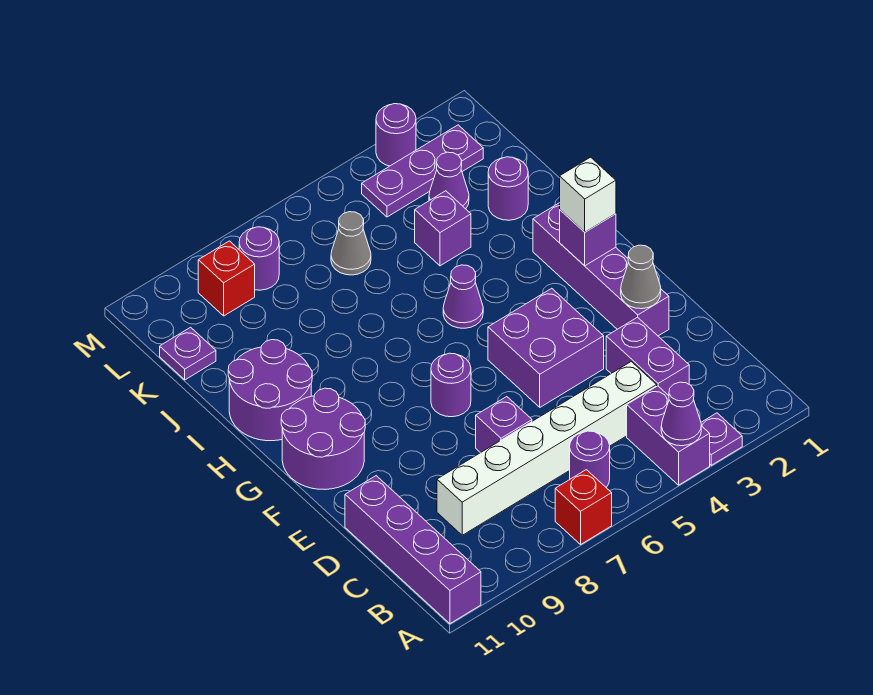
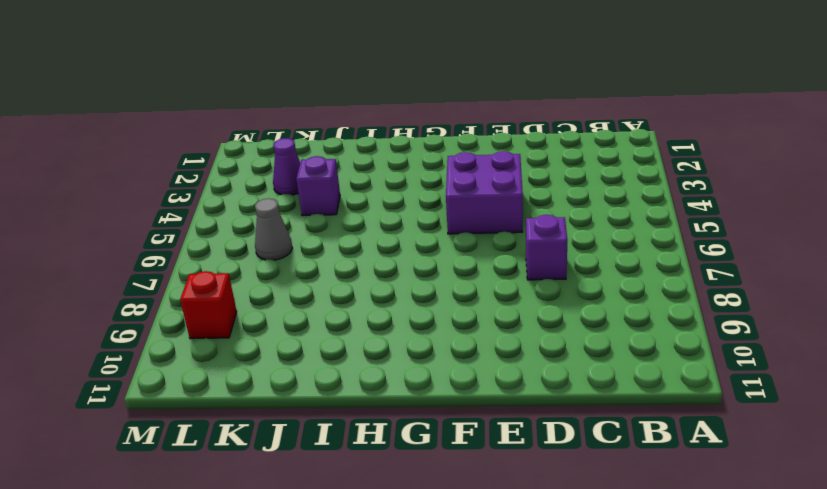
none -> purple 1x1 plate [701,413,742,465]
none -> purple 1x2 brick [627,386,710,485]
none -> red 1x1 brick [555,470,612,544]

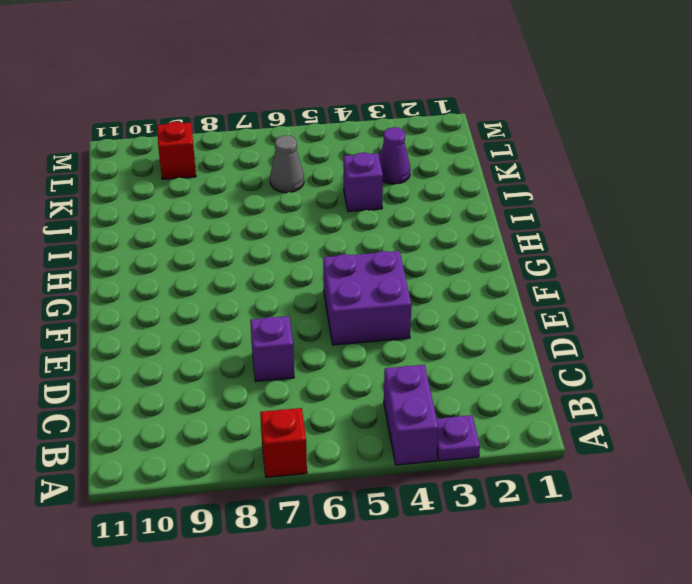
none -> purple 1x4 brick [345,476,481,624]
none -> purple 1x1 round brick [570,431,610,488]
none -> purple 1x2 brick [606,317,689,396]

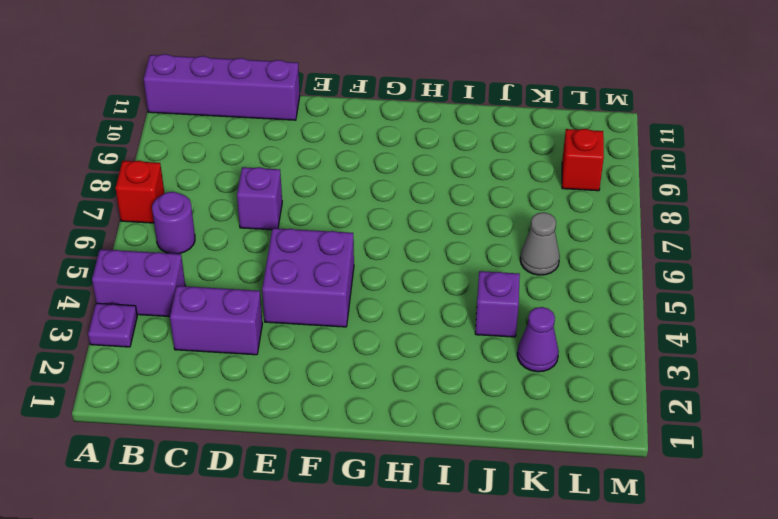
none -> white 1x6 brick [437,361,657,535]
none -> purple 1x4 brick [533,203,669,336]
none -> purple 1x1 round brick [431,353,471,417]

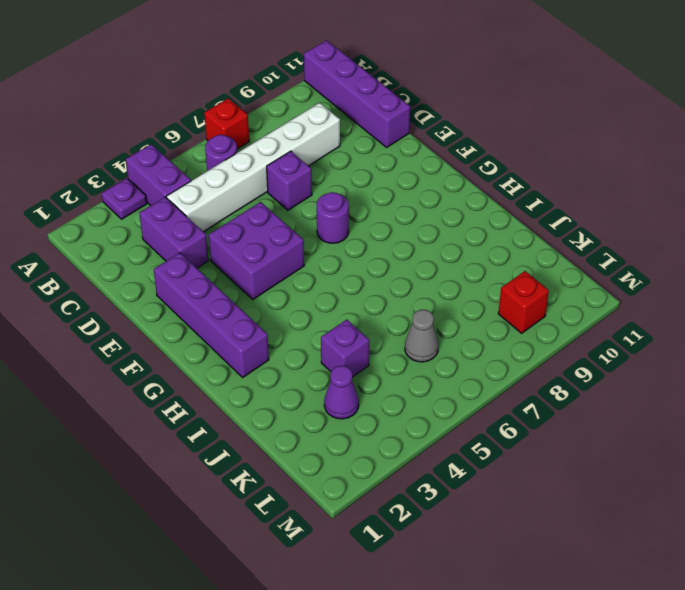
none -> purple 2x2 round brick [281,388,365,490]
none -> purple 1x1 cone [443,265,483,328]
none -> purple 2x2 round brick [228,340,312,441]

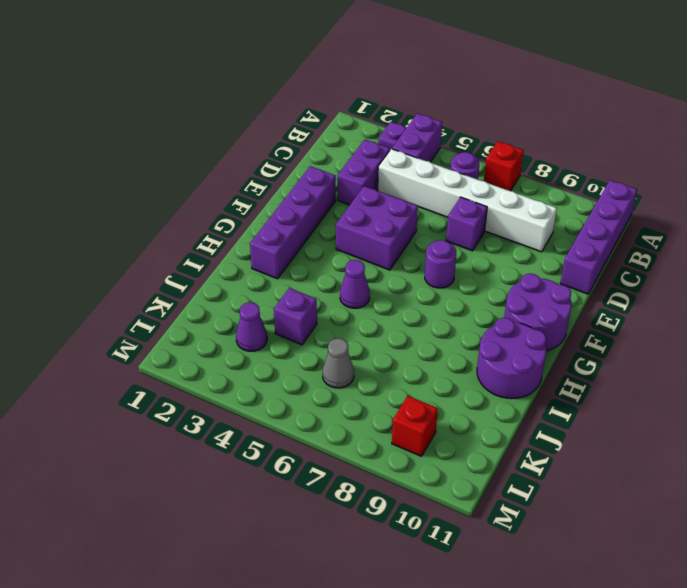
none -> purple 1x1 round brick [488,157,528,220]
none -> purple 1x1 plate [160,327,216,380]
none -> purple 1x3 plate [362,125,483,217]

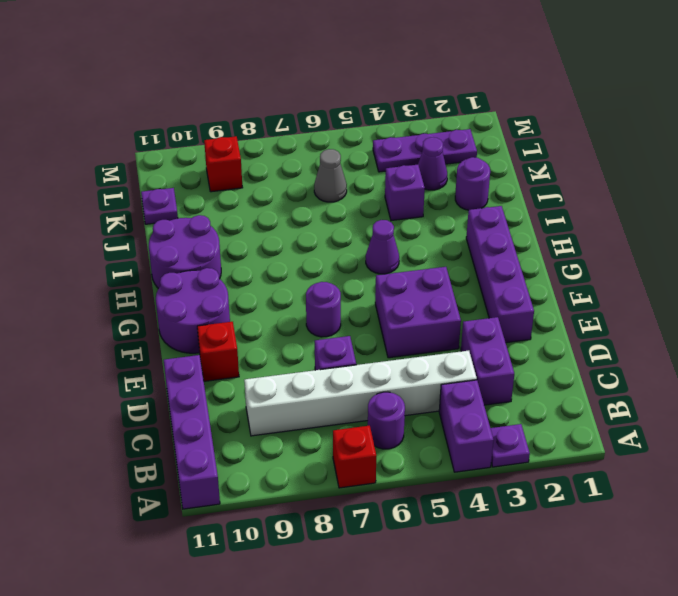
red 1x1 brick [197,322,239,381] -> none
none -> purple 1x1 round brick [239,227,279,290]
none -> purple 1x1 round brick [376,104,416,166]
none -> purple 1x1 cone [661,382,701,446]

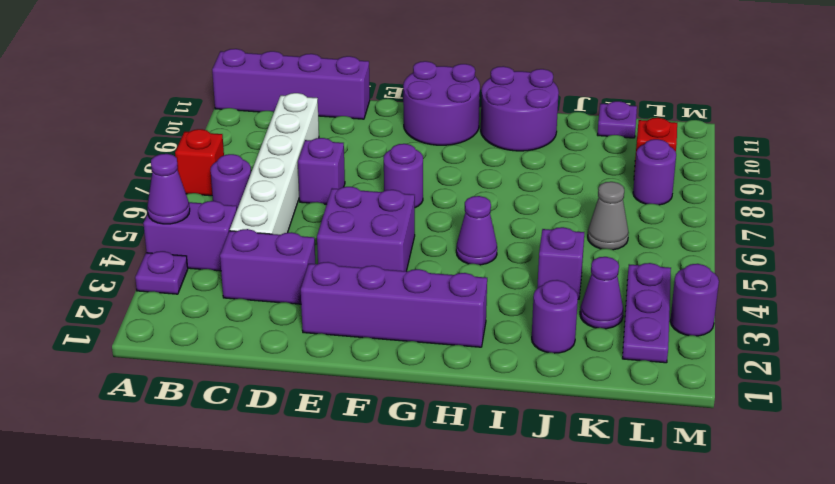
none -> grey 1x1 cone [621,245,661,309]
none -> purple 1x1 brick [560,210,616,266]
none -> white 1x1 brick [560,157,616,232]

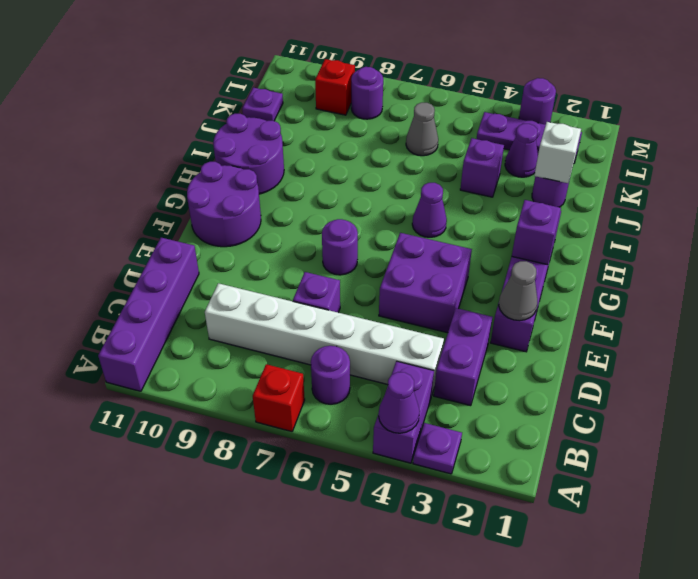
white 1x1 brick [534,122,581,183] -> white 1x1 brick moved to [560,157,616,232]

